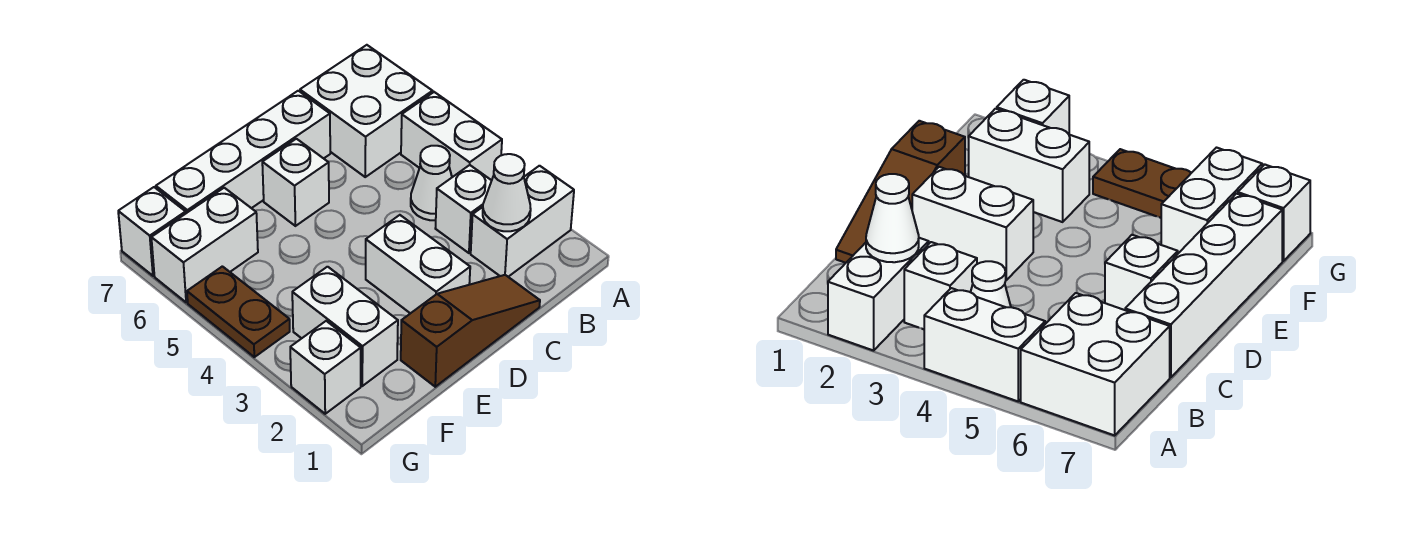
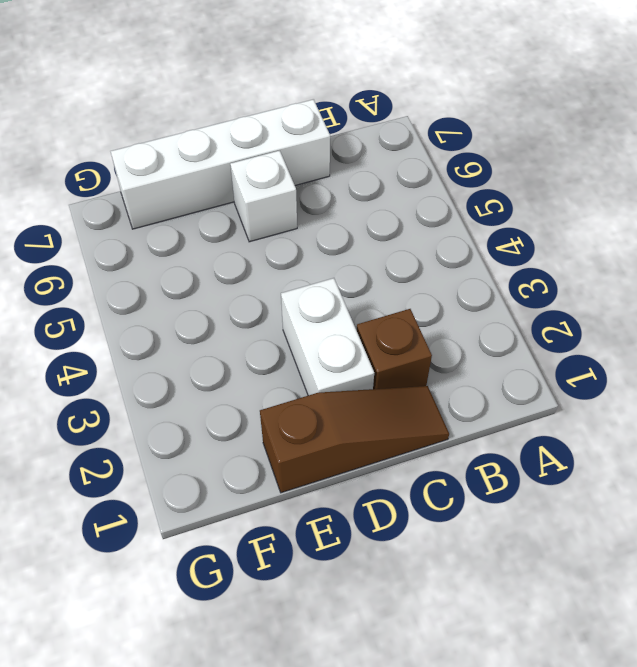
brown 1x1 brick [357,309,432,389] -> none
none -> white 1x2 brick [471,166,574,277]
none -> white 1x2 brick [401,92,502,180]
none -> white 2x2 brick [300,45,432,177]

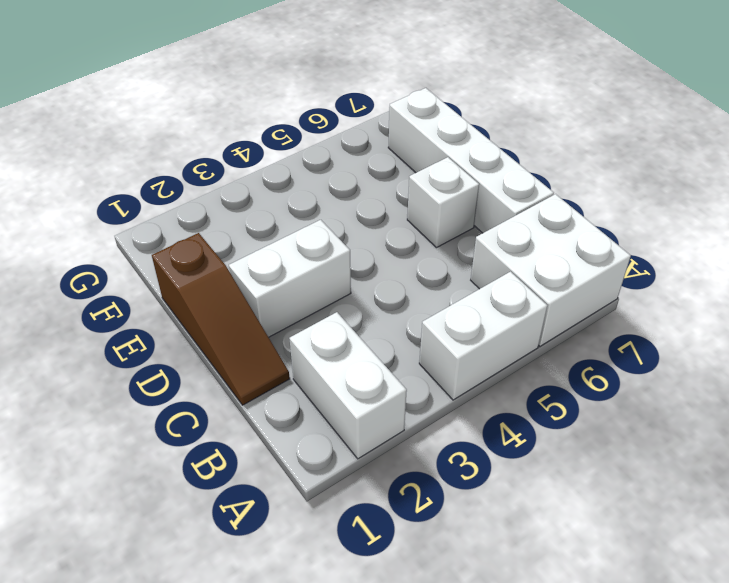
none -> white 1x1 brick [435,165,492,253]
none -> white 1x1 cone [411,146,452,220]
none -> white 1x2 brick [292,267,398,386]

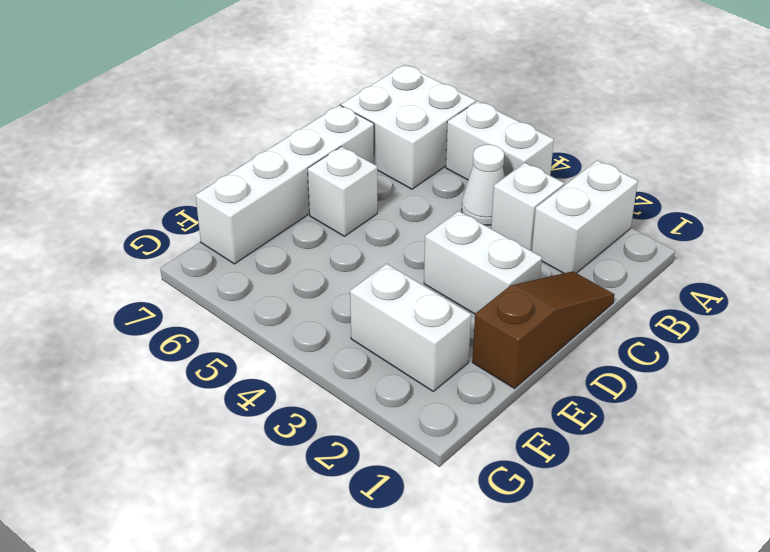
none -> white 1x2 brick [151,188,258,302]
none -> white 1x1 brick [290,321,361,414]
none -> brown 1x2 plate [187,266,290,357]

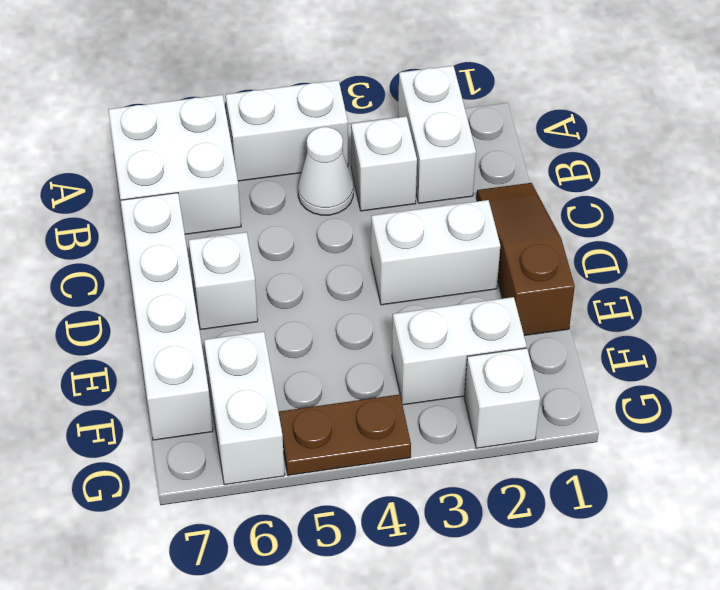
none -> white 1x1 brick [118,187,186,276]
none -> white 1x1 cone [483,154,531,231]

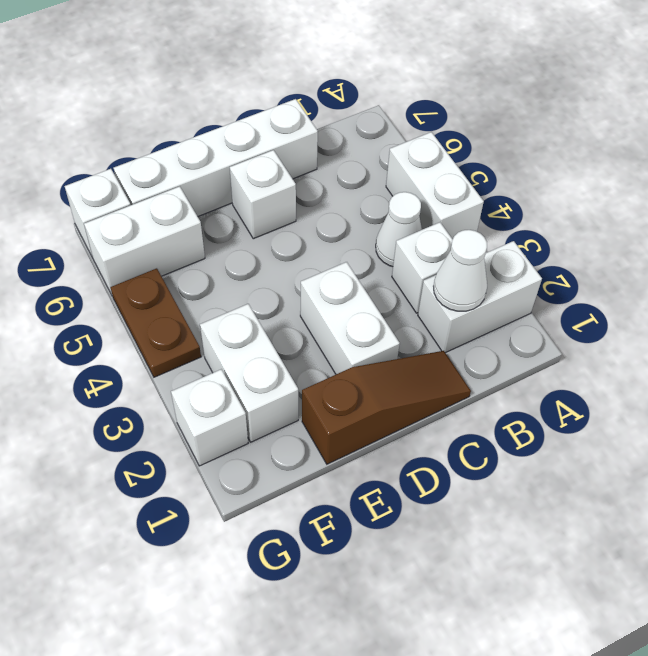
none -> white 2x2 brick [300,45,432,177]

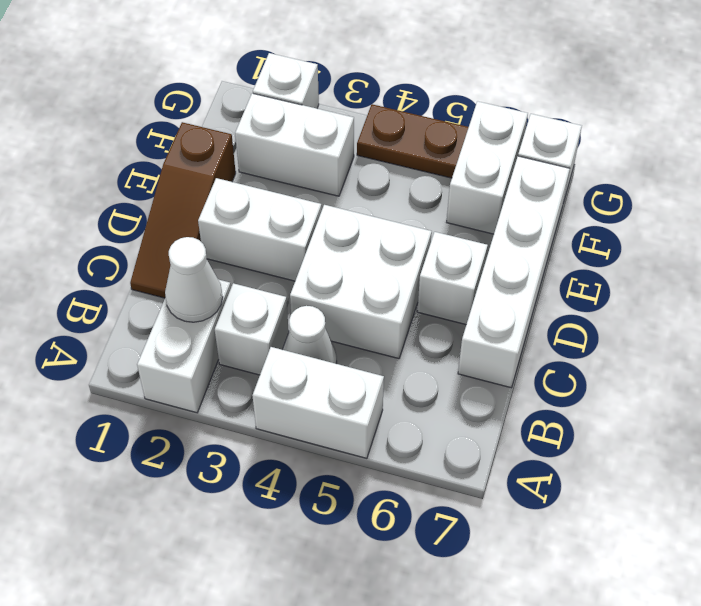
white 2x2 brick [290,205,432,359] -> white 2x2 brick moved to [300,45,432,177]

